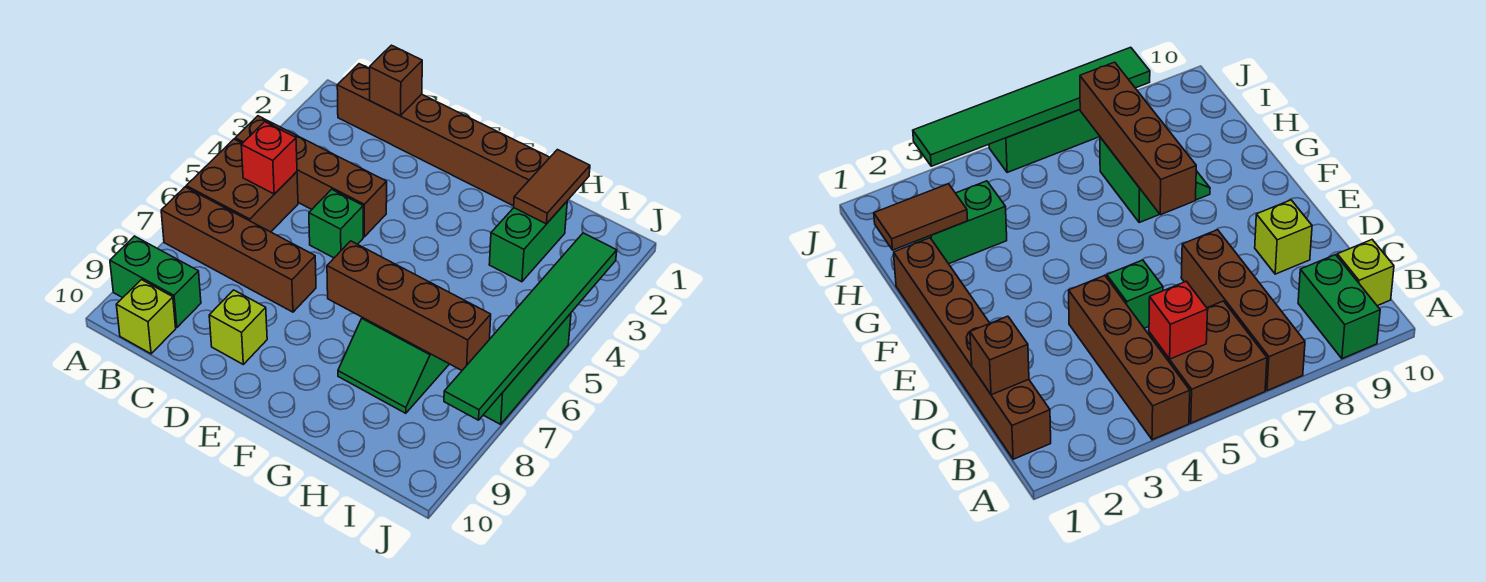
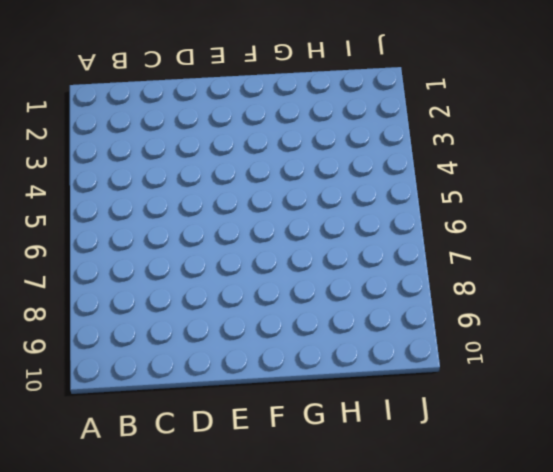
none -> brown 1x4 brick [235,116,387,237]
none -> brown 2x2 brick [186,139,298,232]
none -> brown 1x4 brick [161,187,316,312]

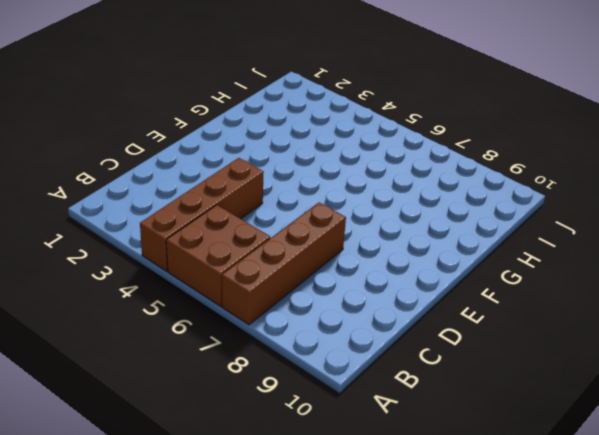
none -> green 1x2 brick [110,236,201,328]
none -> brown 1x6 brick [337,64,550,206]
none -> lime 1x1 brick [116,280,176,354]

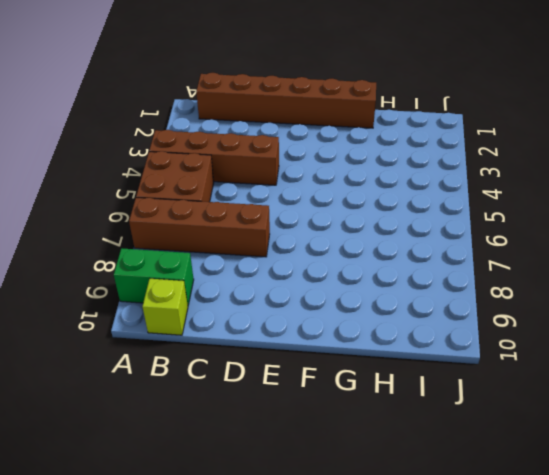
none -> green 1x1 brick [309,189,363,258]
none -> lime 1x1 brick [209,290,267,364]
none -> green 2x2 slope [338,317,449,413]

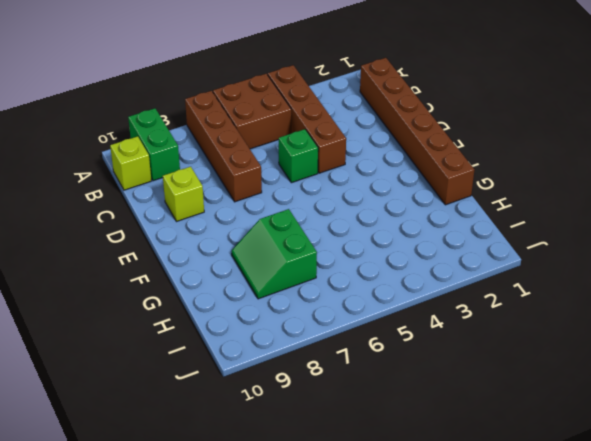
none -> green 1x2 brick [489,202,567,282]
none -> green 1x3 brick [484,313,571,424]
none -> red 1x1 brick [241,122,297,194]

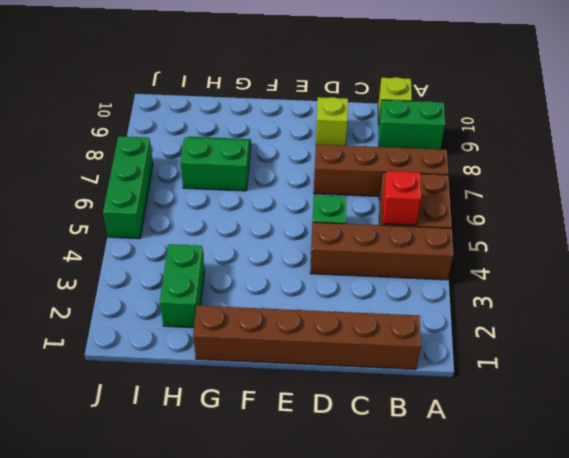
none -> brown 1x1 brick [370,45,422,116]
none -> brown 1x4 brick [327,241,491,370]
none -> brown 1x2 tile [514,150,590,224]

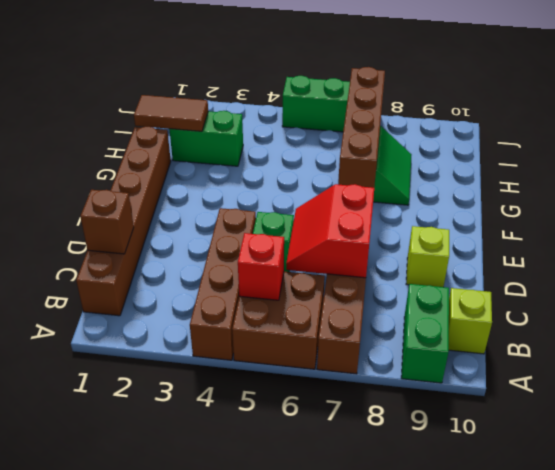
red 2x2 slope [286,184,374,278] -> none
none -> green 1x6 tile [444,233,617,420]

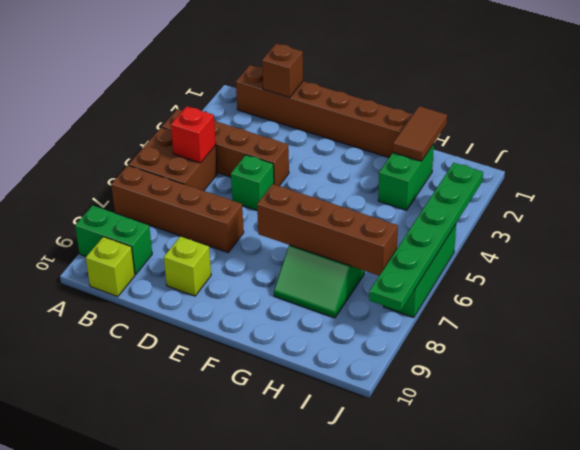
green 1x6 plate [369,163,483,311] -> green 1x6 tile [444,233,617,420]

